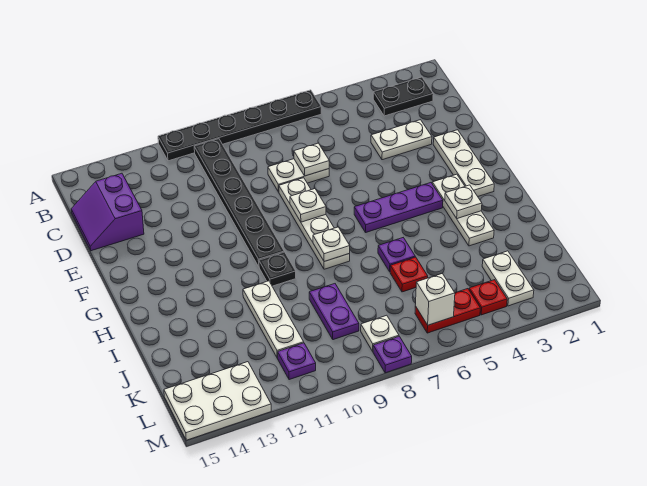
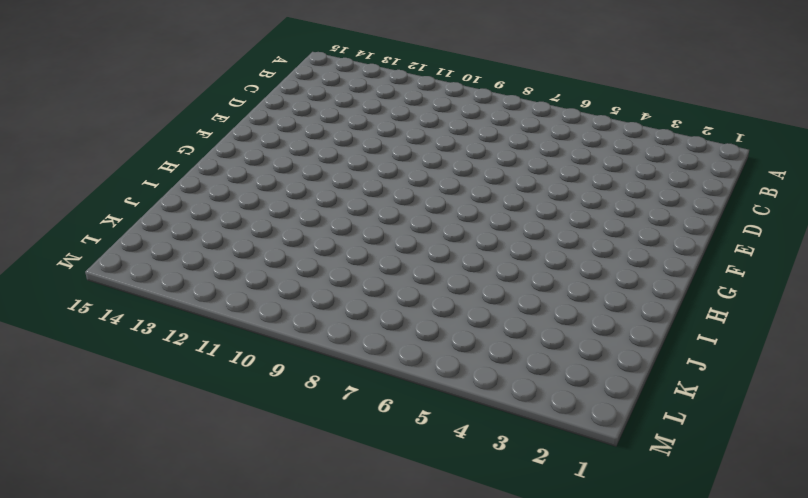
none -> black 1x6 plate [158,90,321,161]
none -> black 1x2 plate [373,77,433,116]
none -> black 1x6 plate [194,139,284,266]

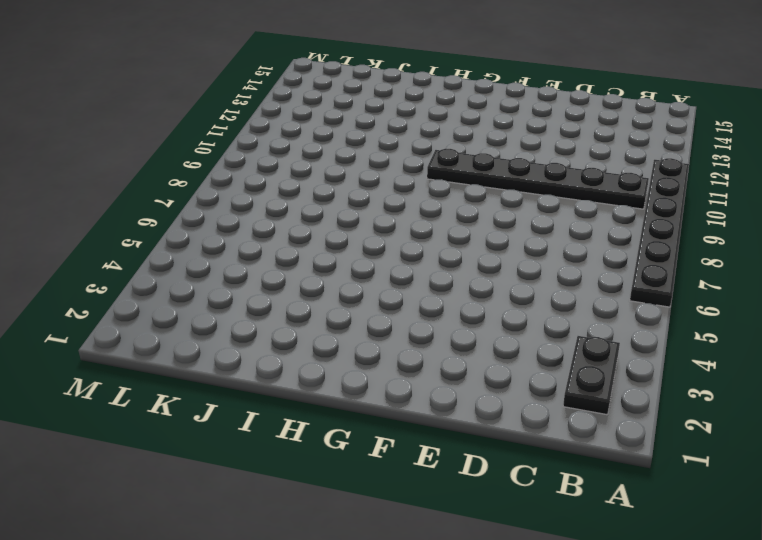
none -> purple 2x2 slope [71,173,144,251]
none -> white 1x2 plate [371,120,432,160]
none -> white 1x2 plate [268,159,329,192]

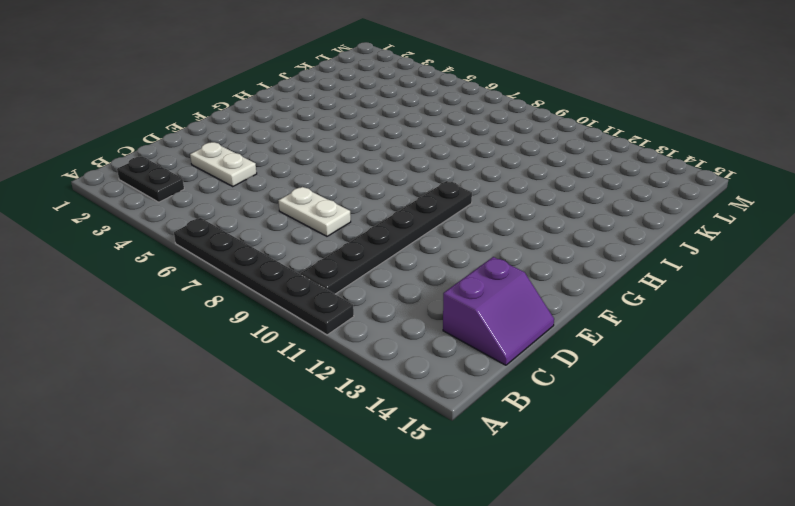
none -> white 1x3 plate [433,130,494,196]
none -> white 1x4 plate [279,178,350,269]
none -> white 1x3 plate [432,174,494,246]

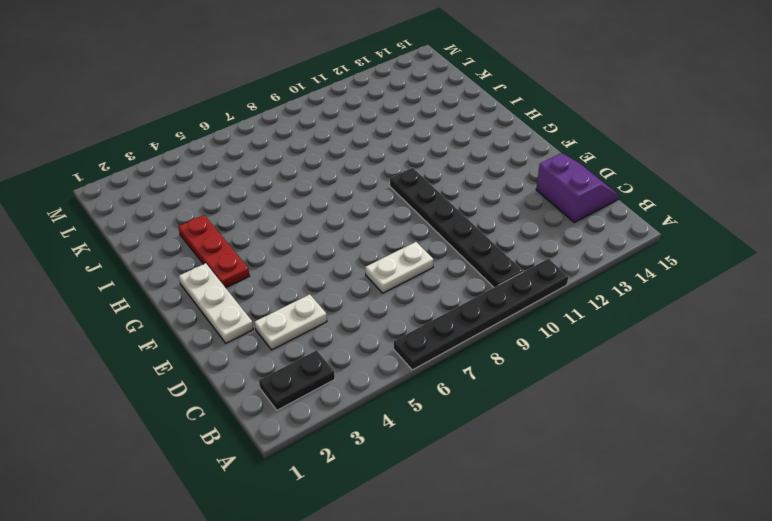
red 1x3 plate [178,215,250,288] -> white 1x3 plate [432,174,494,246]
none -> white 1x4 plate [279,178,350,269]
none -> purple 1x3 plate [354,183,443,233]
none -> black 1x1 plate [259,252,296,286]

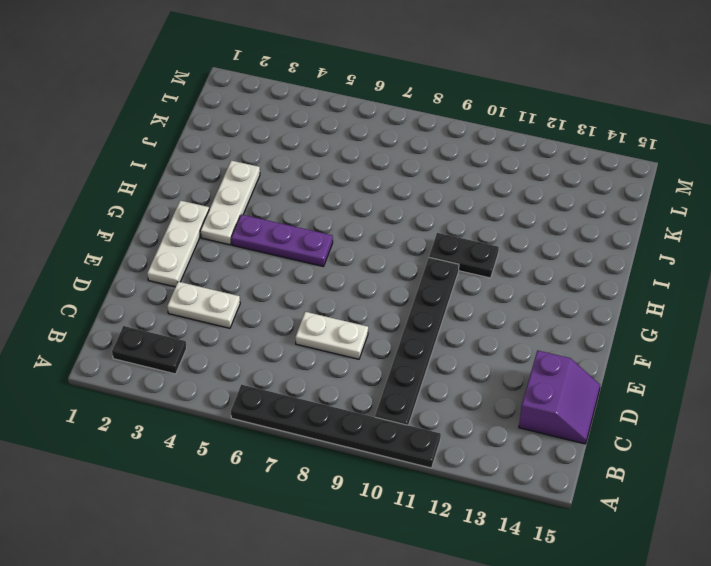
black 1x2 plate [429,233,499,278] -> black 1x1 plate [259,252,296,286]
none -> white 1x4 plate [279,178,350,269]
none -> purple 1x1 plate [378,238,415,272]
none -> white 1x3 plate [243,281,304,358]

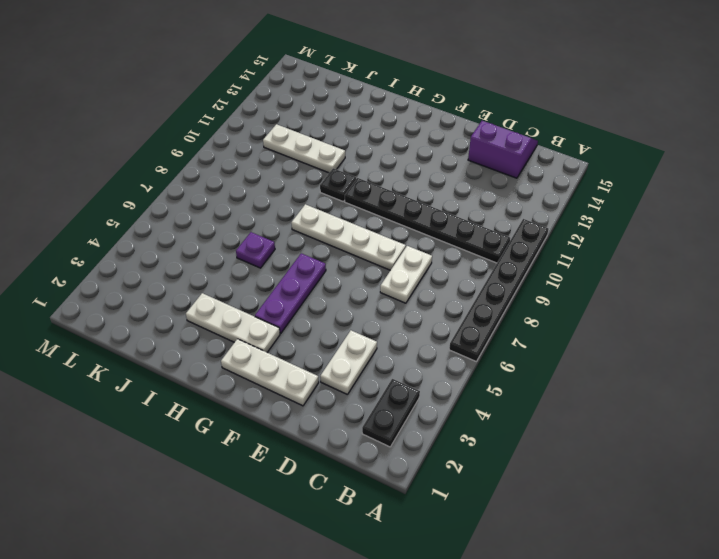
none -> red 1x1 plate [390,257,428,292]
none -> purple 1x2 plate [309,284,359,340]
none -> white 1x2 plate [482,251,534,306]

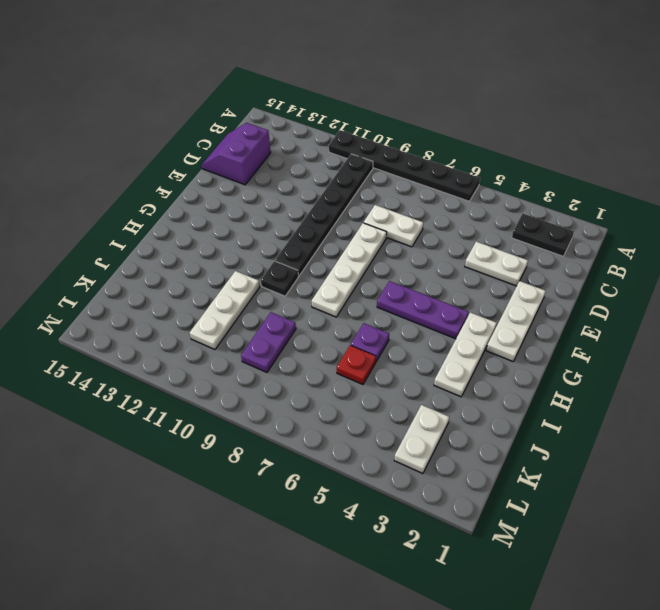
none -> red 1x1 plate [469,280,507,315]
none -> red 1x2 plate [415,289,480,333]
none -> white 1x1 plate [361,315,399,351]

